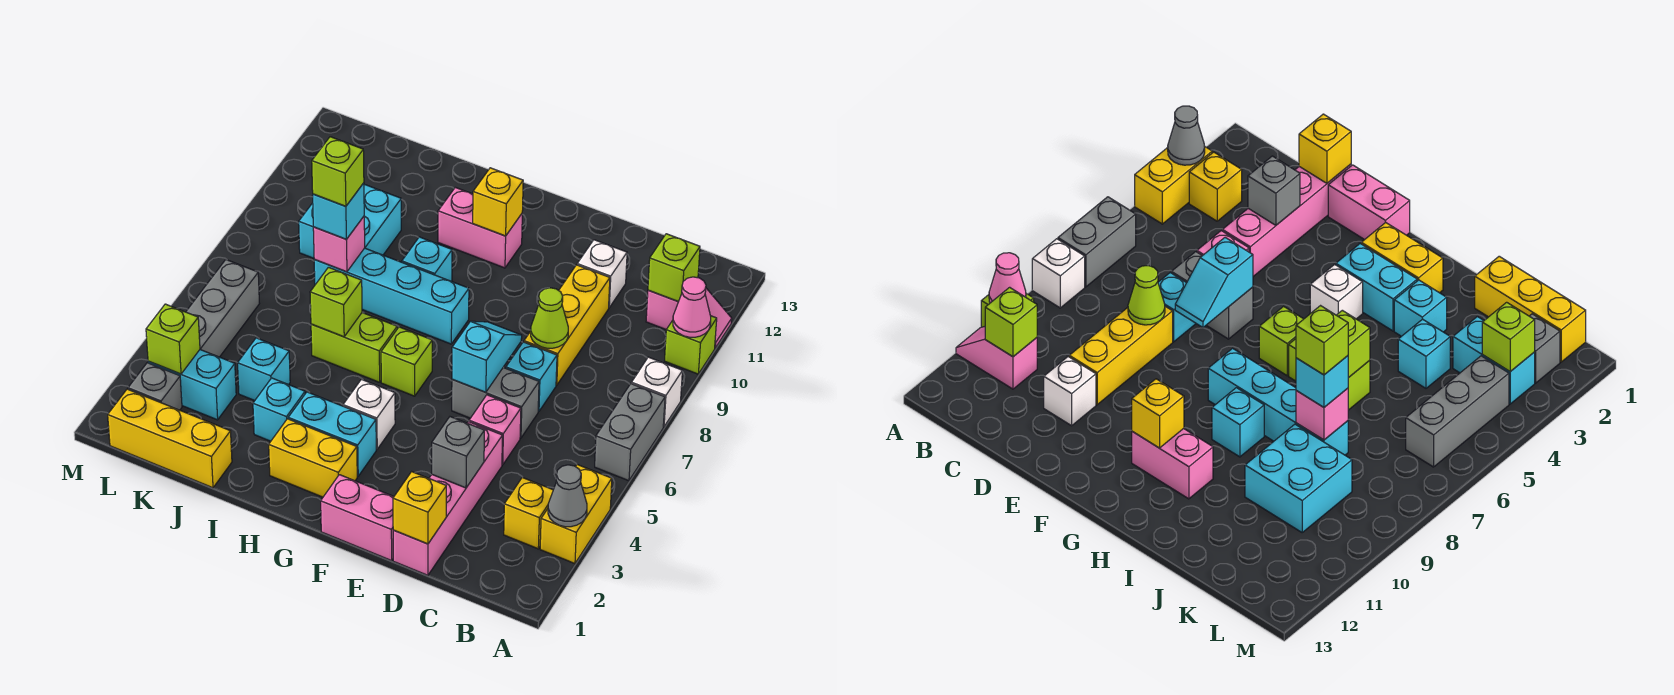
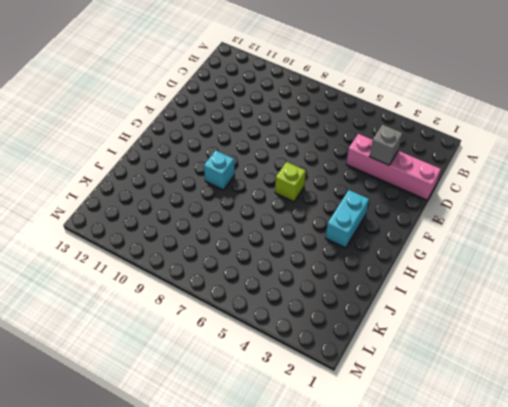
none -> yellow 1x2 brick [540,465,612,564]
none -> grey 1x2 brick [595,384,665,481]
none -> white 1x1 brick [631,357,682,427]
none -> lime 1x1 brick [665,316,717,374]

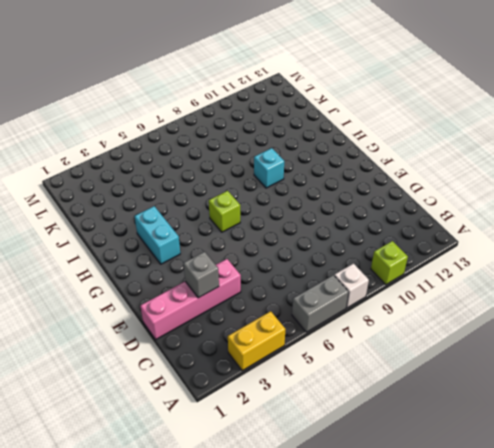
none -> pink 1x2 slope [646,288,732,348]
none -> yellow 1x1 brick [504,477,553,549]
none -> pink 1x1 brick [469,395,521,465]
none -> grey 1x2 brick [452,367,539,438]

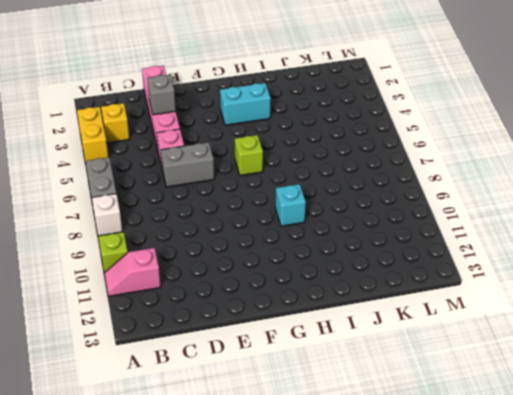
none -> cyan 1x1 brick [506,342,557,411]
none -> yellow 1x3 brick [524,265,610,385]
none -> white 1x1 brick [577,240,627,307]
none -> pink 1x2 brick [321,475,394,561]

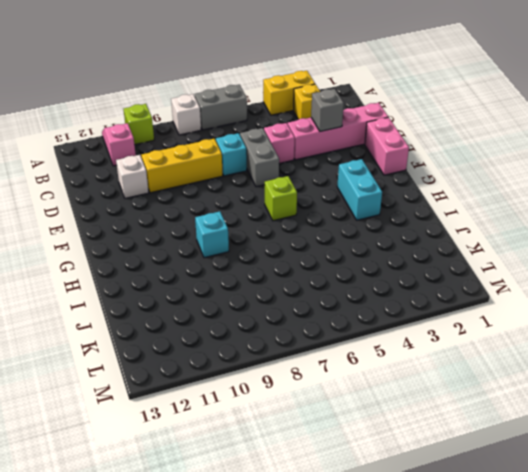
none -> yellow 1x2 brick [269,419,357,497]
none -> white 1x1 brick [343,379,395,449]
none -> cyan 1x4 brick [314,248,469,344]
none -> pink 1x2 brick [438,187,522,268]

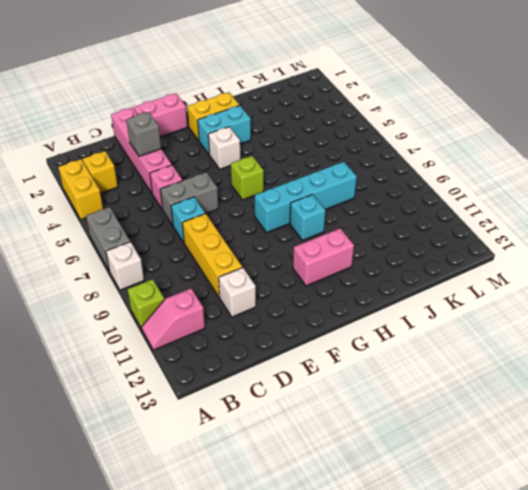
none -> lime 1x2 brick [311,313,397,382]
none -> cyan 1x1 brick [253,378,305,441]
none -> yellow 1x3 brick [108,389,232,488]
none -> cyan 1x1 brick [238,338,290,400]

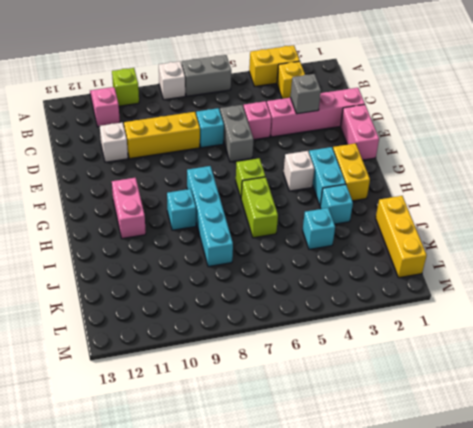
none -> cyan 2x2 brick [299,184,401,258]
none -> cyan 1x2 brick [148,350,236,420]
none -> grey 1x1 brick [128,363,182,410]
none -> grey 1x3 brick [186,260,259,357]

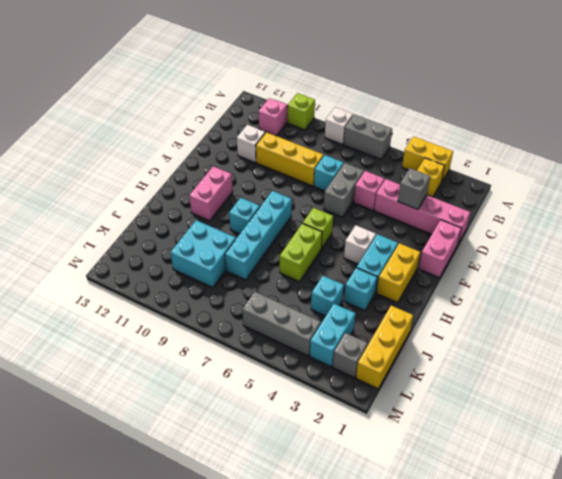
none -> grey 1x1 cone [548,465,587,527]
none -> pink 1x1 cone [673,277,711,337]
none -> lime 1x1 brick [648,234,700,302]
none -> yellow 1x1 brick [393,472,446,544]

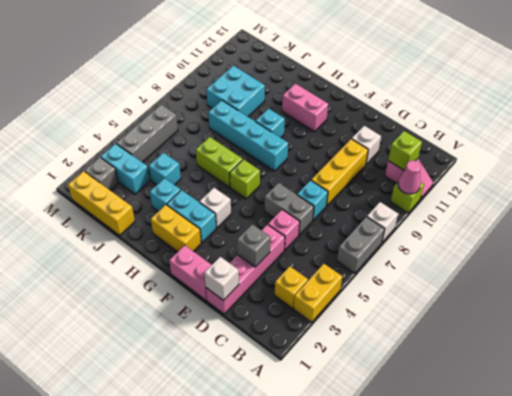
white 1x1 brick [205,257,239,300] -> yellow 1x1 brick [393,472,446,544]
none -> grey 1x1 cone [548,465,587,527]
none -> lime 1x1 cone [531,288,568,348]
none -> cyan 1x2 slope [452,321,522,392]
none -> yellow 1x1 brick [473,168,523,236]

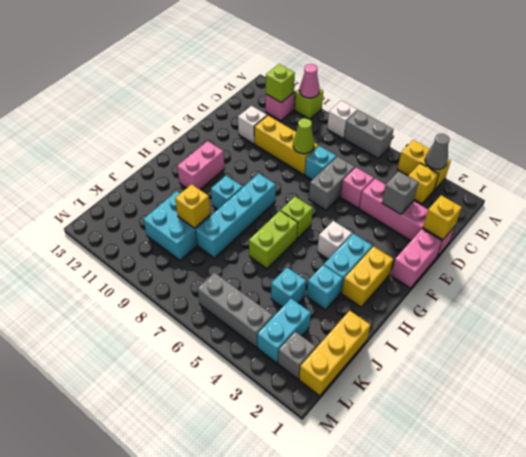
yellow 1x1 brick [175,184,211,228] -> yellow 1x1 brick moved to [473,168,523,236]
none -> cyan 1x2 slope [452,321,522,392]
none -> lime 1x1 brick [310,267,362,337]
none -> pink 1x1 brick [313,217,365,272]
none -> lime 1x1 brick [146,304,200,374]

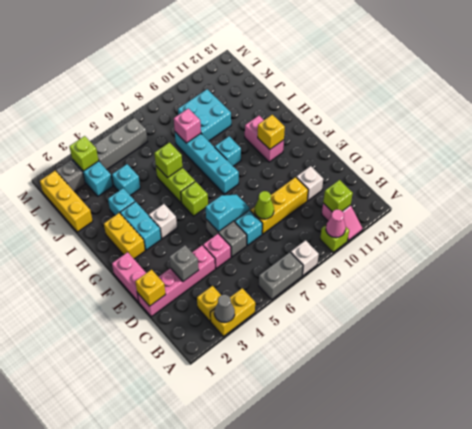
none -> cyan 1x1 brick [313,183,364,239]
none -> lime 1x1 brick [312,137,364,206]

